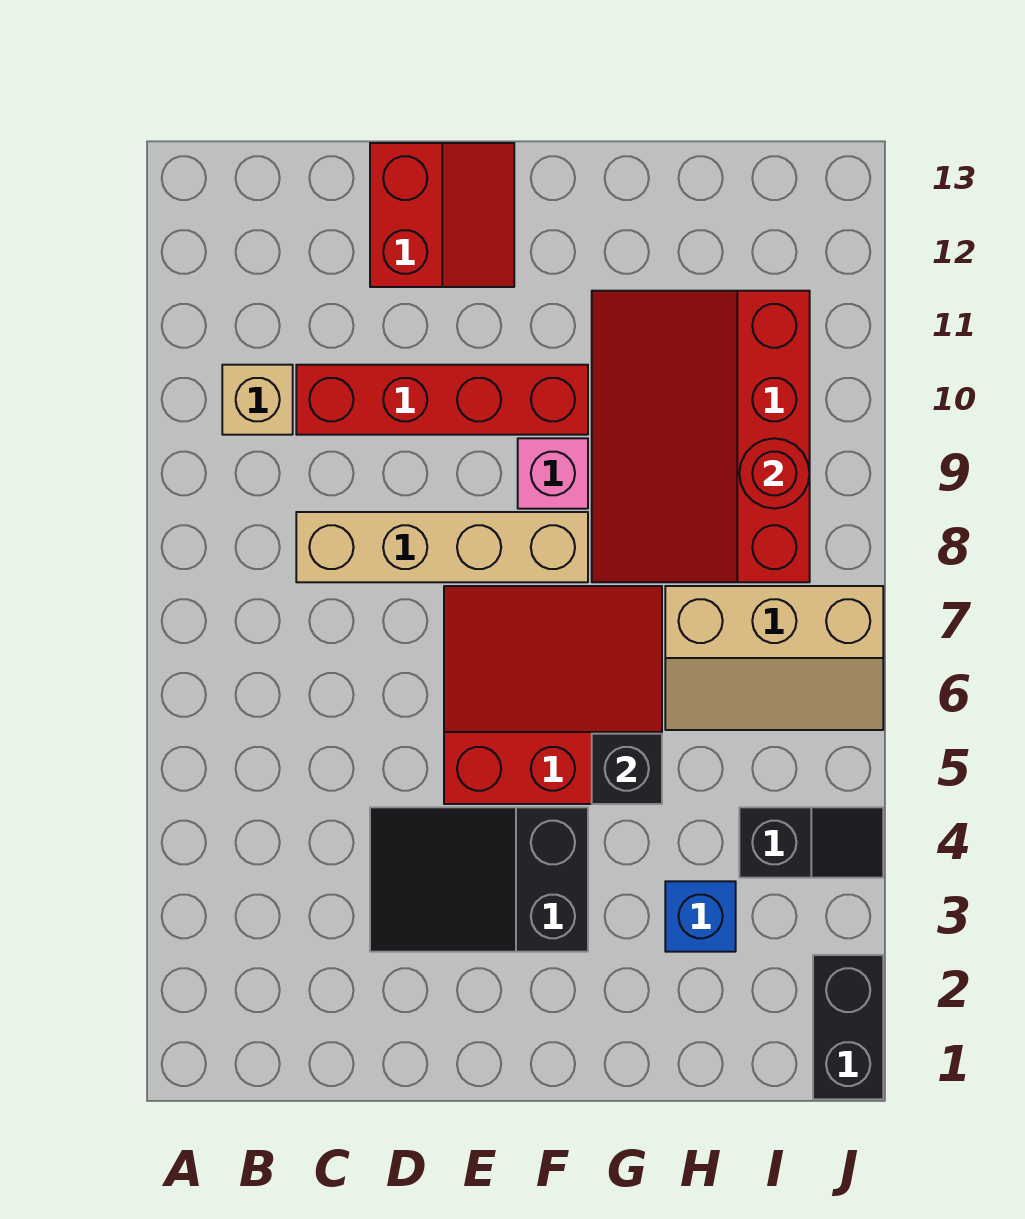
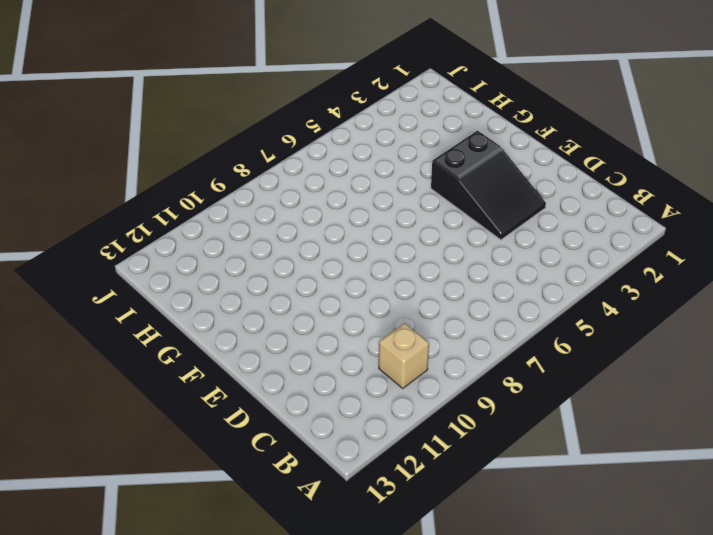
none -> tan 1x4 brick [296,512,588,582]
none -> red 1x4 brick [296,365,588,435]
none -> red 2x2 slope [370,143,514,287]

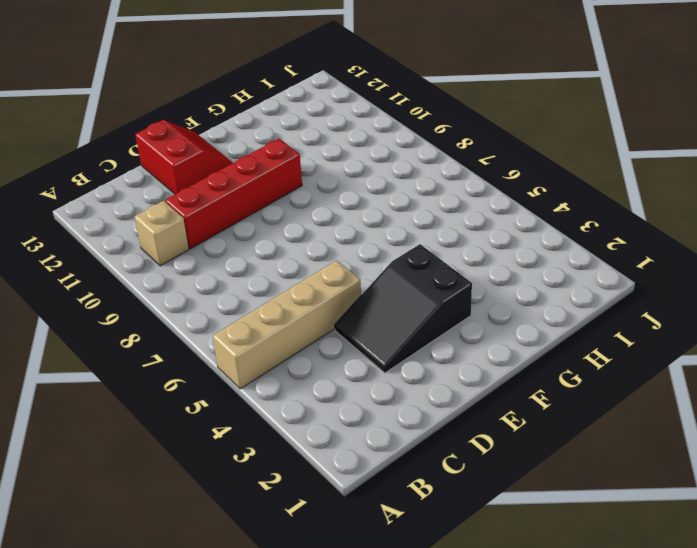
tan 1x4 brick [213,260,361,389] -> tan 1x4 brick moved to [296,512,588,582]
none -> red 3x3 slope [444,586,662,804]
none -> pink 1x1 brick [518,438,588,509]
none -> red 3x4 slope [592,291,810,582]

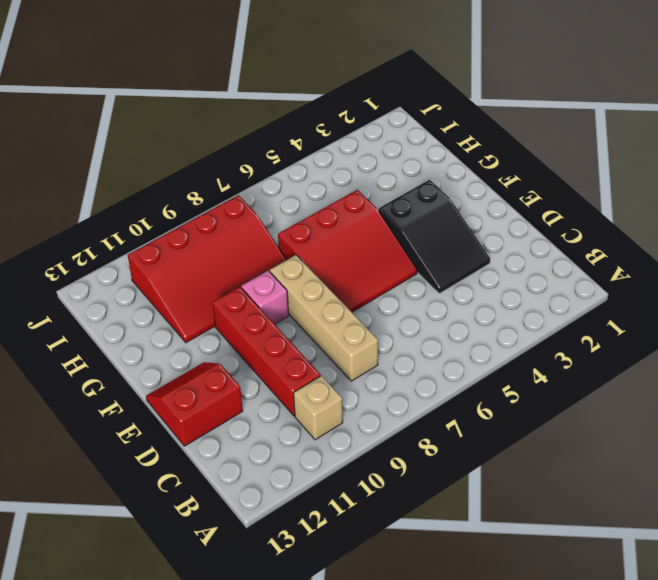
red 3x3 slope [278,190,417,312] -> red 3x3 slope turned to [444,586,662,804]
none -> blue 1x1 brick [665,881,736,952]
none -> tan 2x3 slope [665,586,883,730]
none -> black 1x2 slope [739,807,883,878]

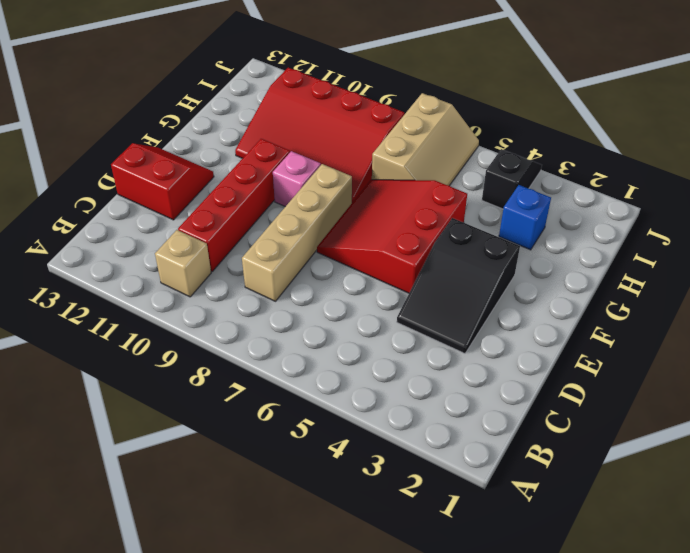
none -> black 1x2 brick [813,955,883,1099]
none -> black 1x1 brick [592,734,662,804]
none -> red 1x1 round brick [739,438,810,509]

